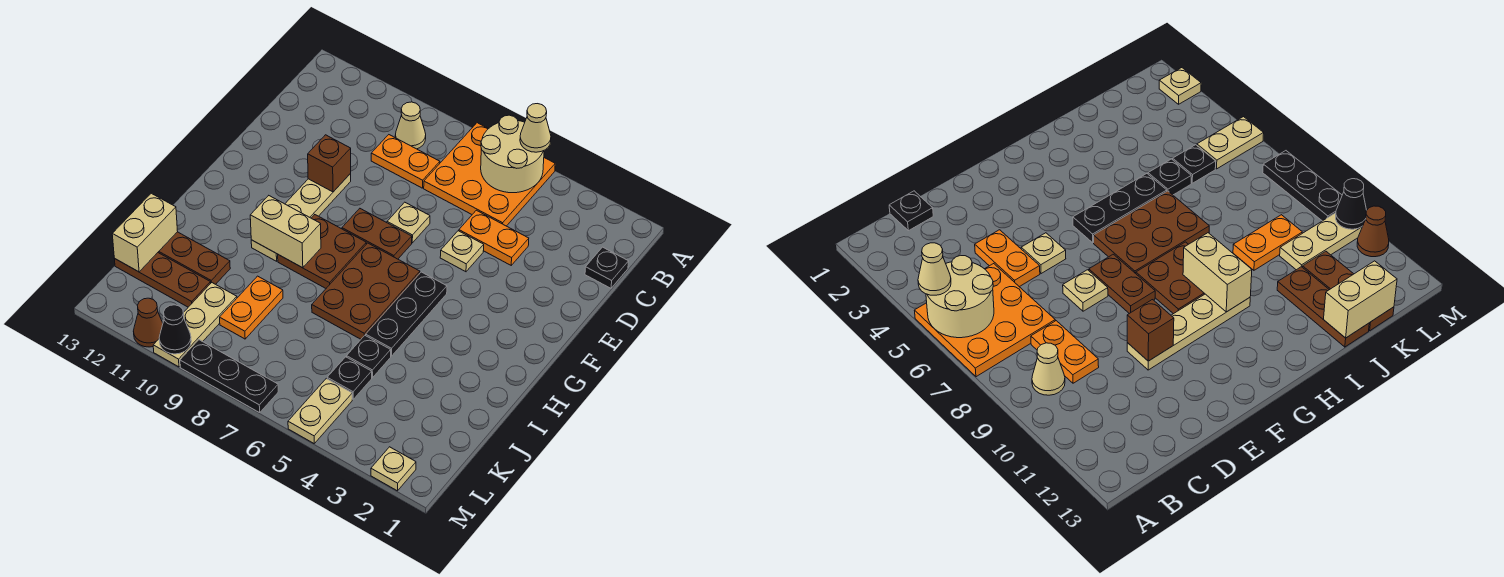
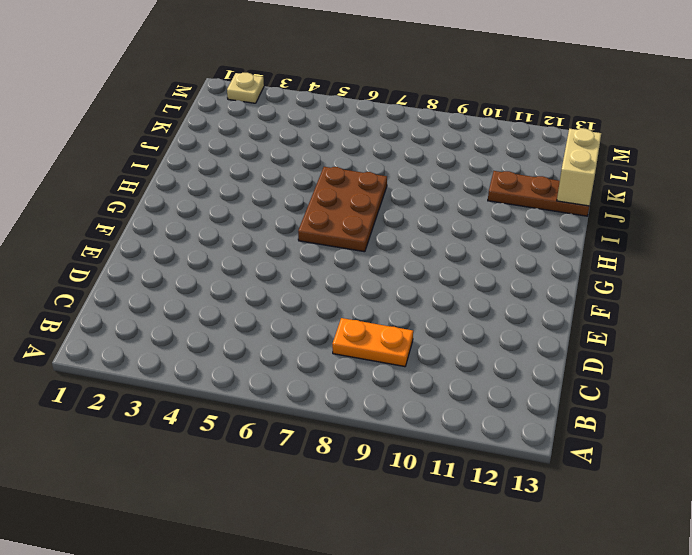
none -> orange 3x3 plate [424,123,555,226]
none -> tan 1x1 cone [395,102,426,149]
none -> black 1x1 plate [585,247,629,288]

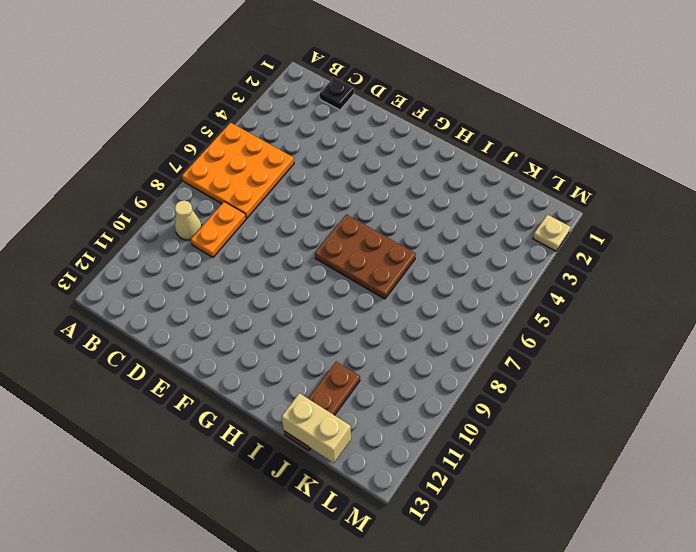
none -> orange 1x2 plate [459,210,529,265]
none -> tan 1x1 plate [440,231,484,272]
none -> tan 1x1 plate [387,202,430,243]

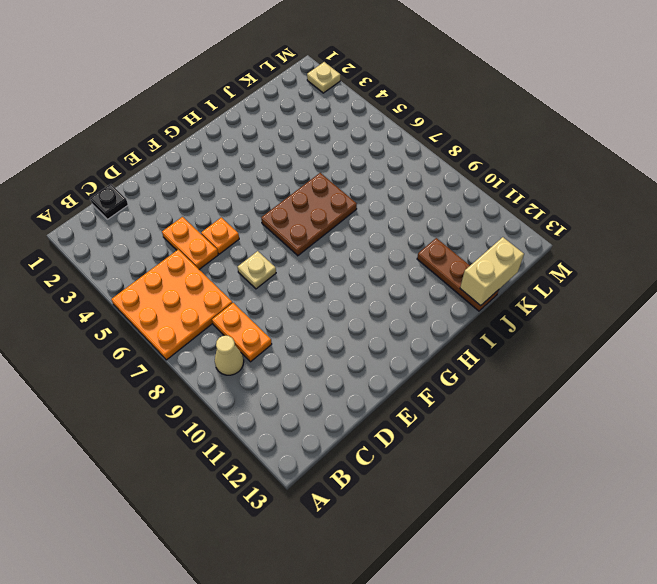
orange 1x1 plate [201,218,239,254] -> tan 1x1 plate [440,231,484,272]
none -> tan 1x4 plate [251,174,351,261]
none -> brown 1x2 plate [342,209,412,259]
none -> black 1x3 plate [366,272,447,356]

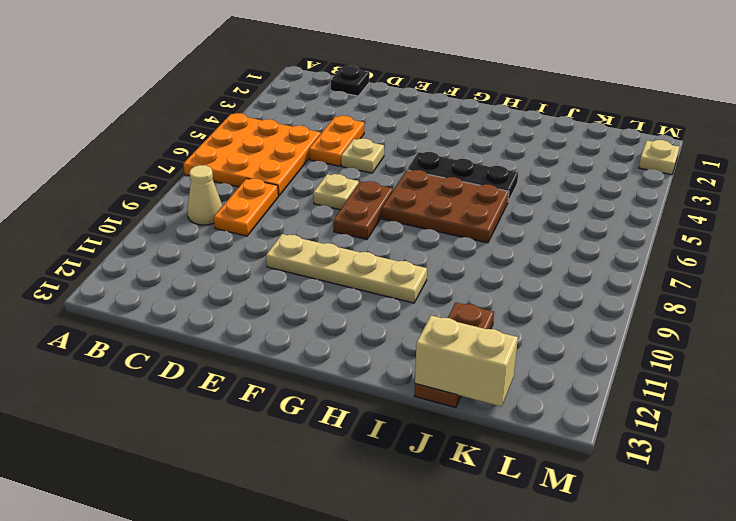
none -> brown 2x2 plate [278,215,366,288]
none -> black 1x1 plate [347,335,391,378]
none -> orange 1x2 plate [220,276,283,339]

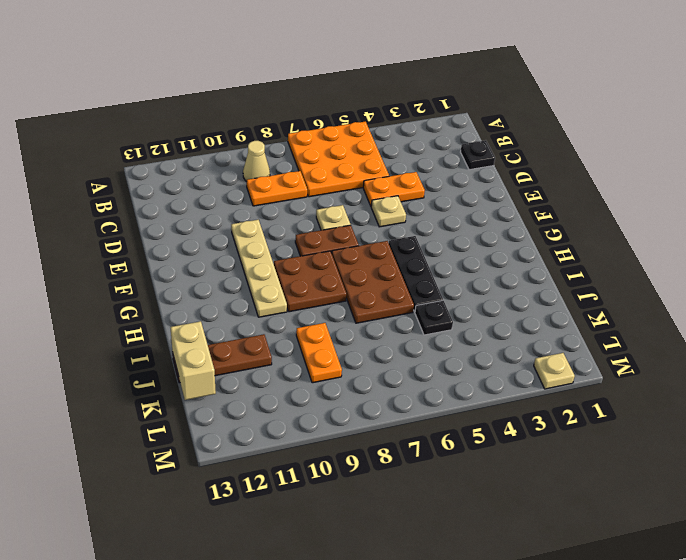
none -> black 1x1 plate [327,357,372,399]
none -> tan 1x3 plate [153,283,237,367]
none -> brown 1x3 plate [114,253,211,307]

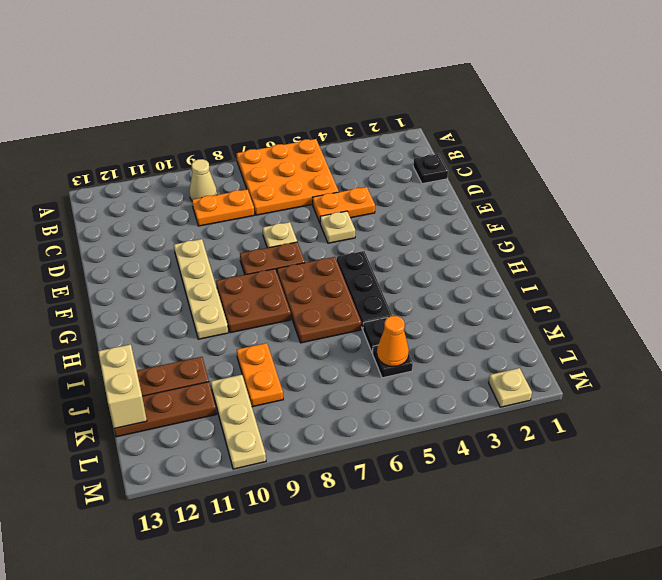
orange 1x1 cone [377,316,409,366] -> none
none -> tan 1x2 plate [288,378,352,443]
none -> black 1x3 plate [180,340,278,413]
none -> brown 1x1 cone [133,298,163,347]

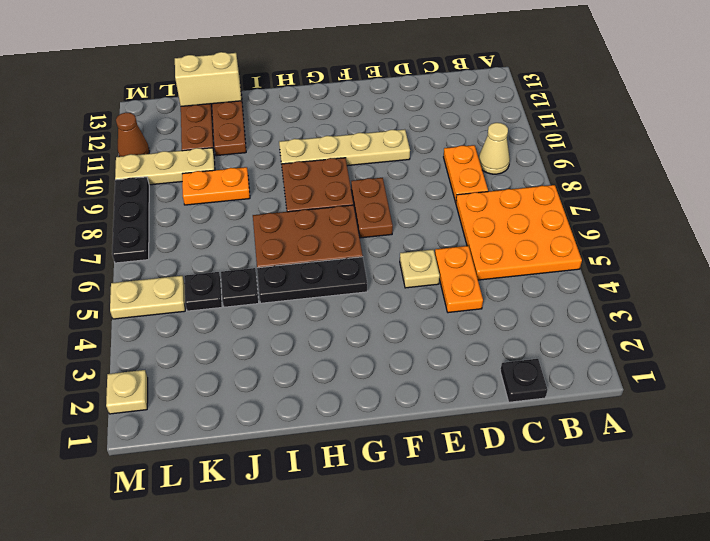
none -> tan 1x1 plate [387,202,430,243]
none -> tan 2x2 round brick [481,115,544,193]
none -> brown 1x1 brick [308,135,351,192]

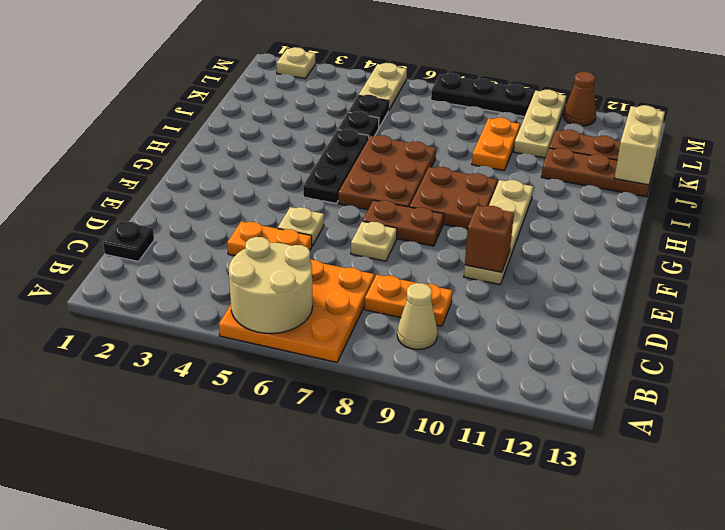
none -> tan 1x2 brick [250,196,321,268]
none -> black 1x1 cone [159,305,191,354]
none -> tan 1x1 cone [520,104,551,152]

